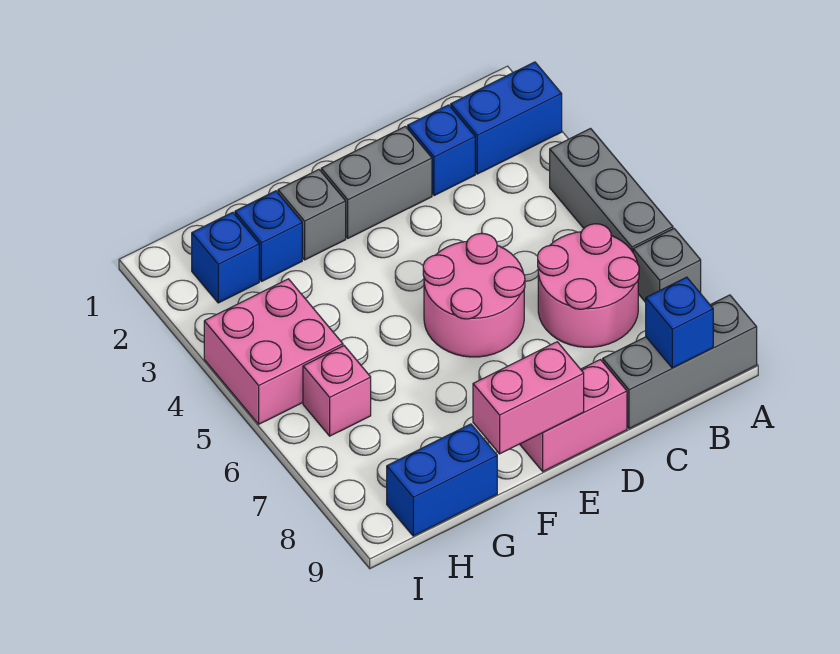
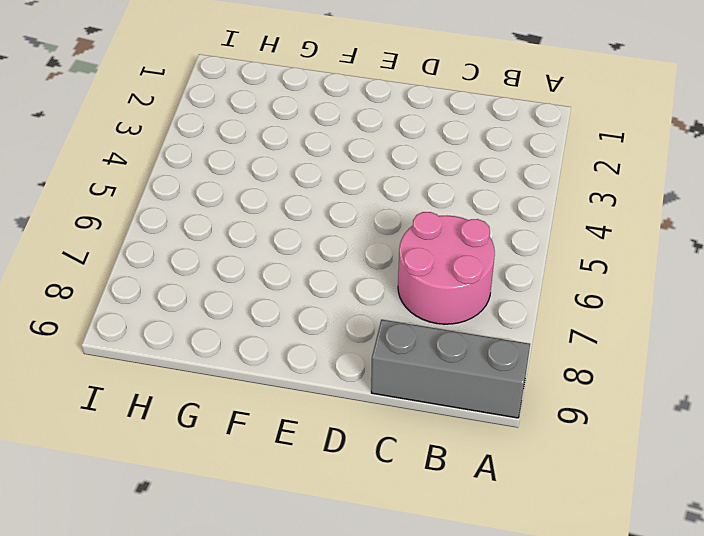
none -> blue 1x2 brick [451,62,562,174]
none -> grey 1x3 brick [550,129,673,252]
none -> grey 1x1 brick [633,229,701,302]

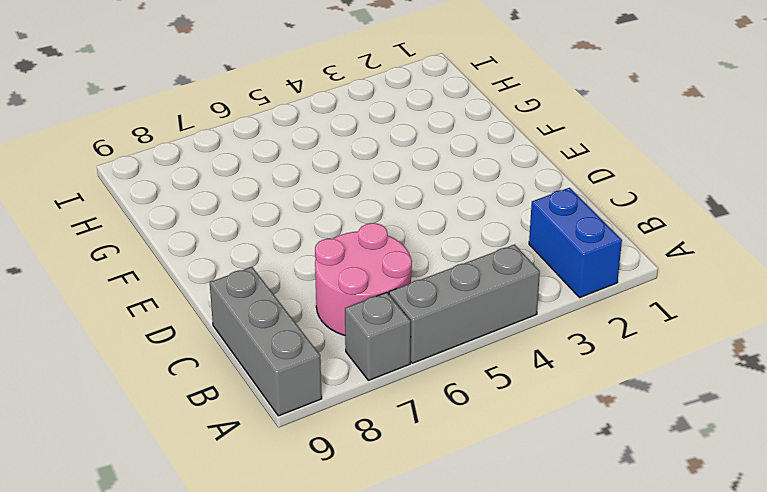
none -> blue 1x1 brick [408,105,475,196]
none -> grey 1x2 brick [321,126,432,238]
none -> pink 2x2 round brick [423,233,525,357]

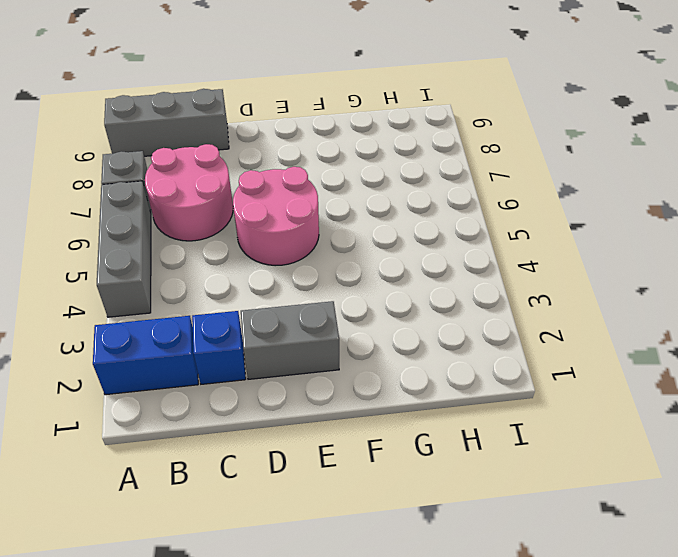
none -> pink 1x2 brick [520,360,627,471]
none -> grey 1x1 brick [278,170,346,260]
none -> blue 1x1 brick [235,191,302,281]

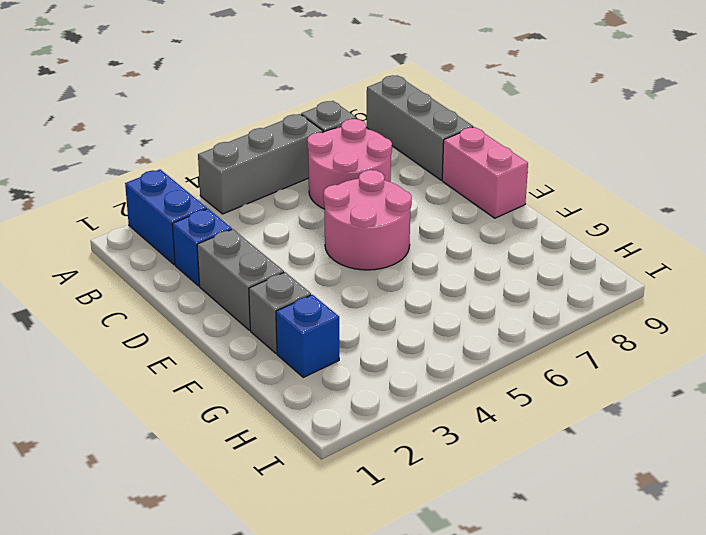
none -> blue 1x2 brick [387,424,497,536]
none -> blue 1x1 brick [192,212,259,303]
none -> pink 2x2 brick [204,279,343,424]

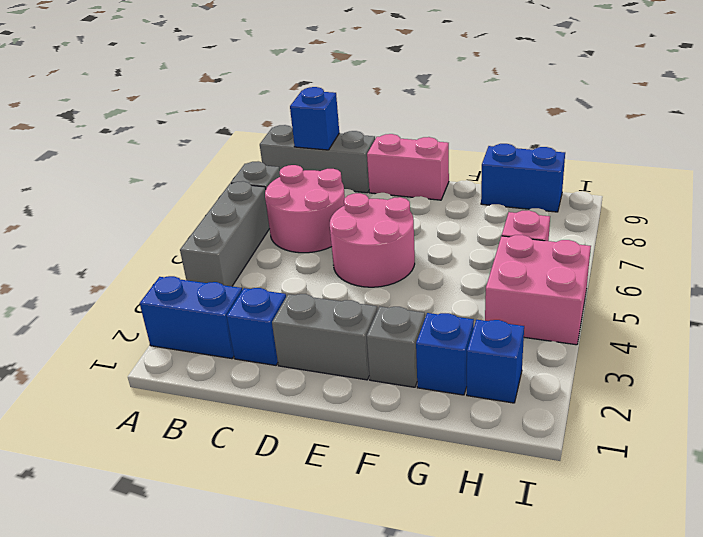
none -> pink 1x2 brick [473,342,584,454]

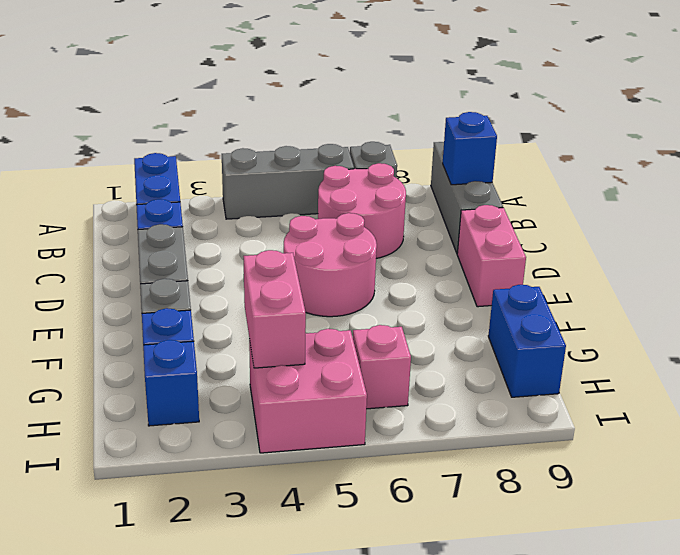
pink 1x2 brick [243,250,306,368] -> pink 1x2 brick moved to [473,342,584,454]

